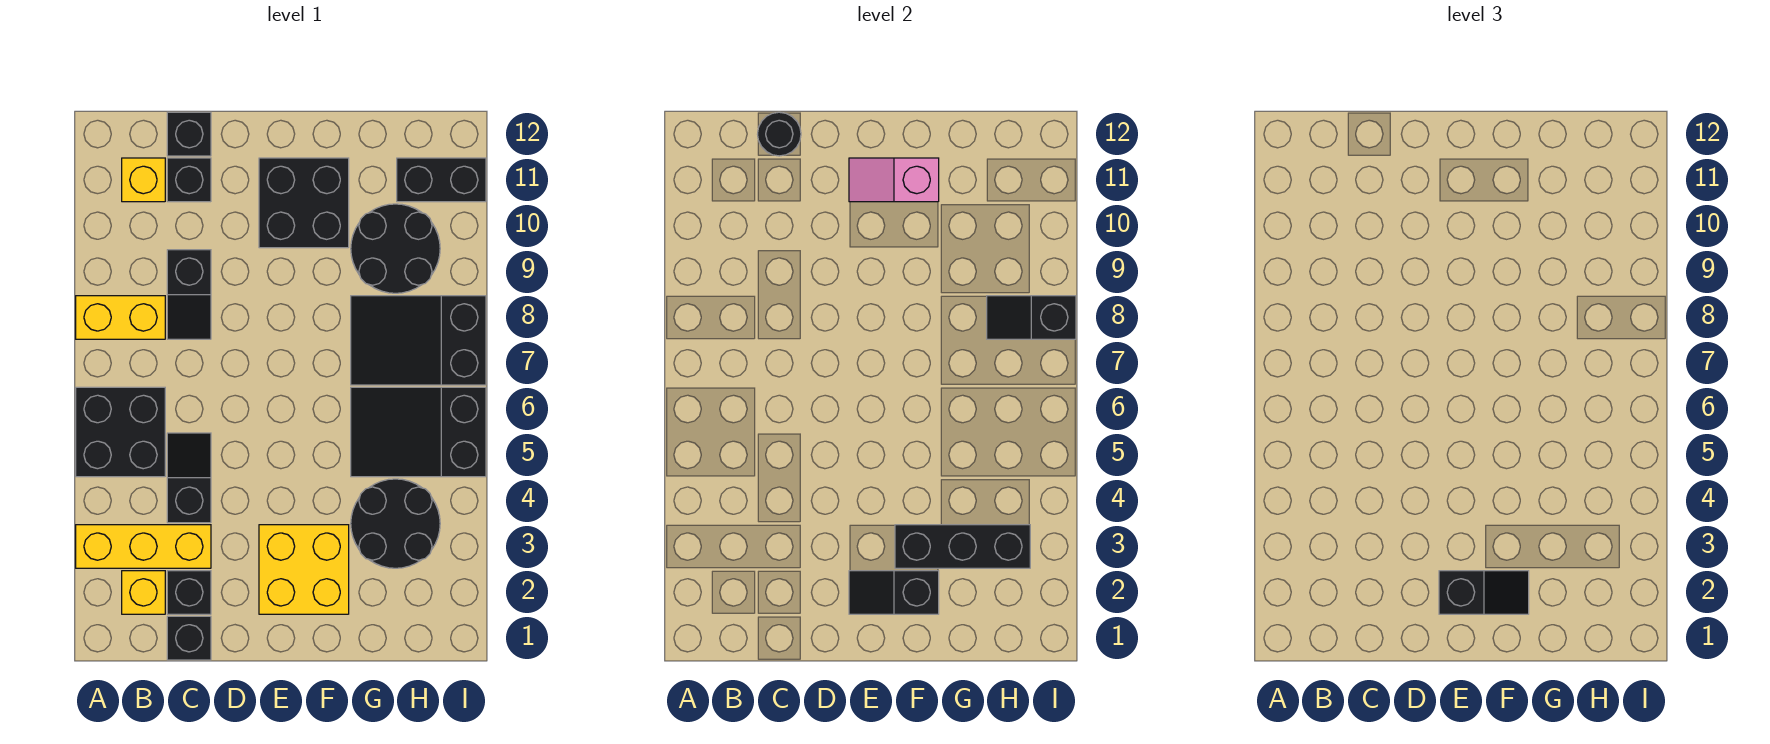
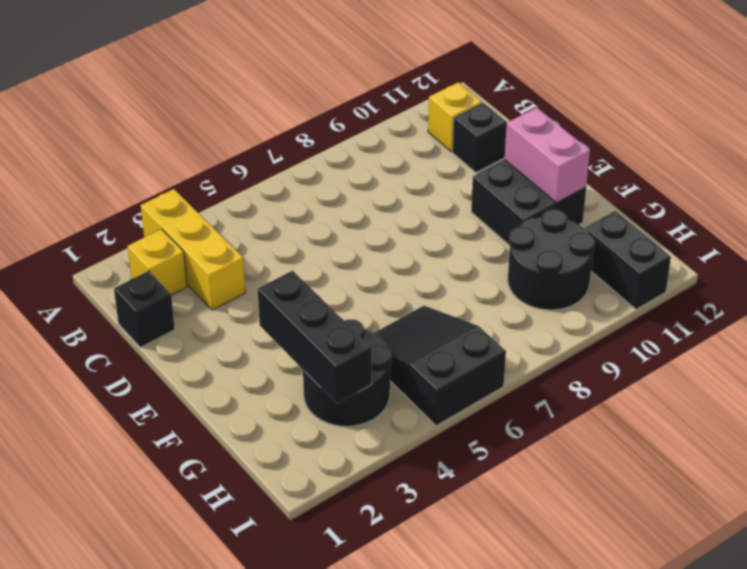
pink 1x2 brick [505,108,590,203] -> pink 1x2 slope [849,158,939,202]
none -> black 2x2 brick [76,387,165,477]
none -> yellow 1x2 brick [76,296,165,339]
none -> black 1x1 brick [167,571,211,614]

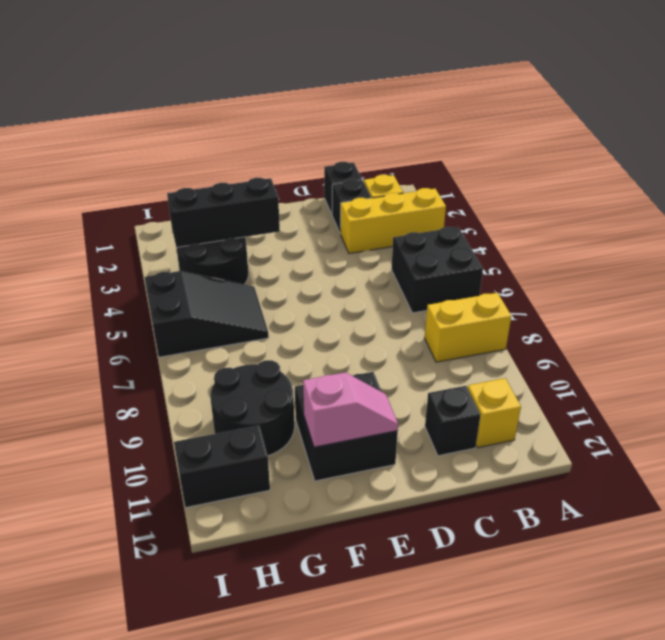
none -> black 1x2 slope [167,433,211,523]
none -> black 1x2 slope [167,250,211,339]
none -> black 1x1 brick [167,112,211,156]

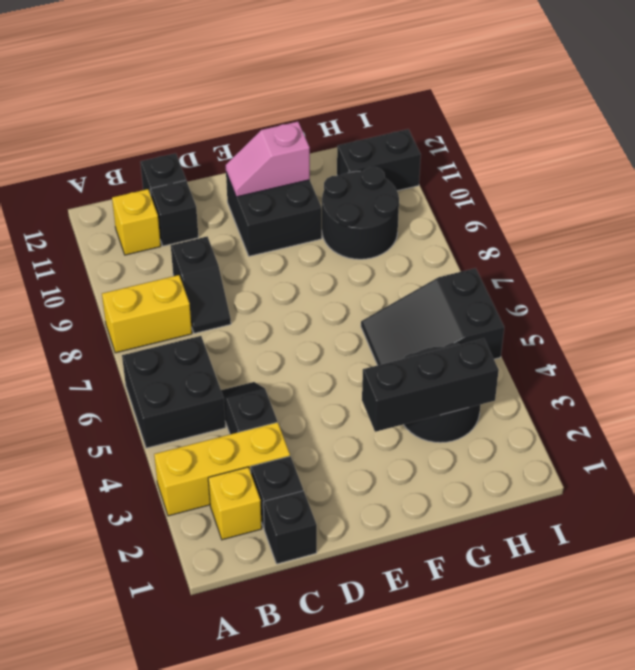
none -> yellow 2x2 brick [259,525,349,614]
none -> black 2x3 slope [351,296,486,385]
none -> black 1x1 round brick [758,112,801,156]

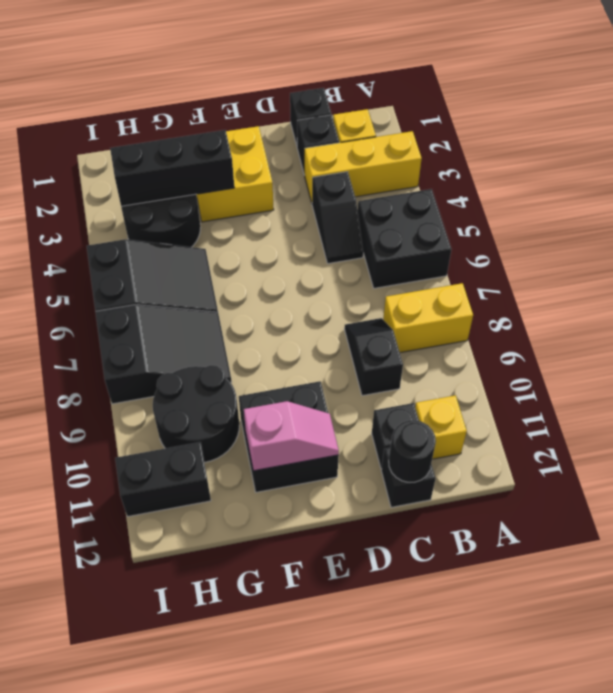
none -> black 1x2 slope [849,571,939,614]
none -> black 1x2 slope [987,296,1076,339]
none -> black 1x2 slope [1439,571,1529,614]

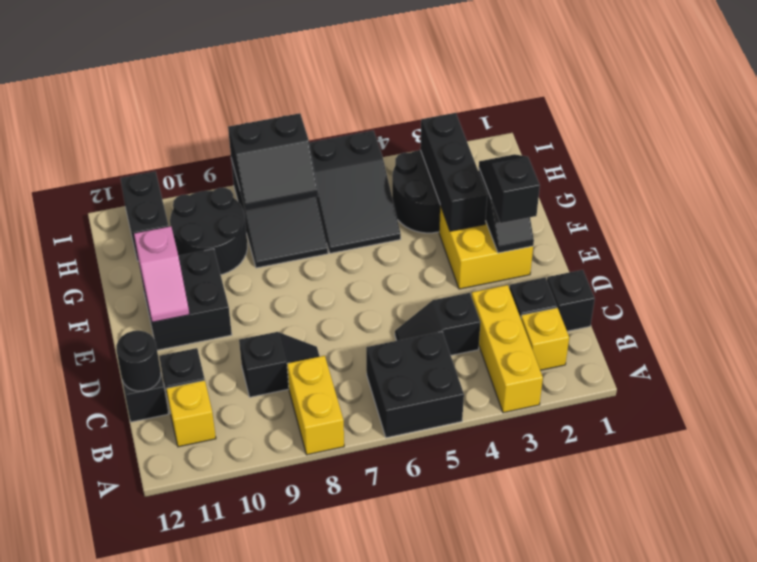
black 2x2 slope [228,113,318,210] -> black 1x2 slope [987,296,1076,339]

